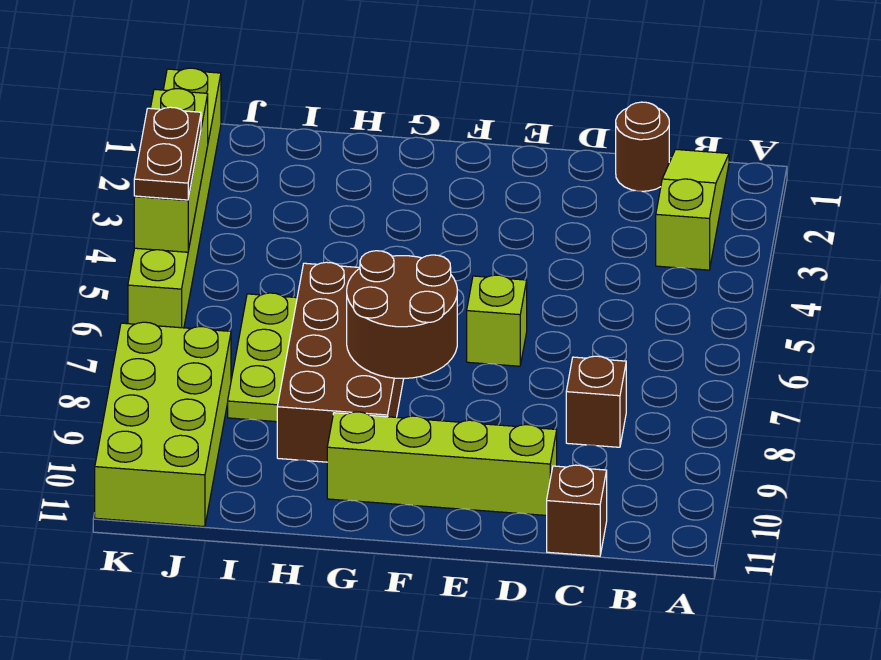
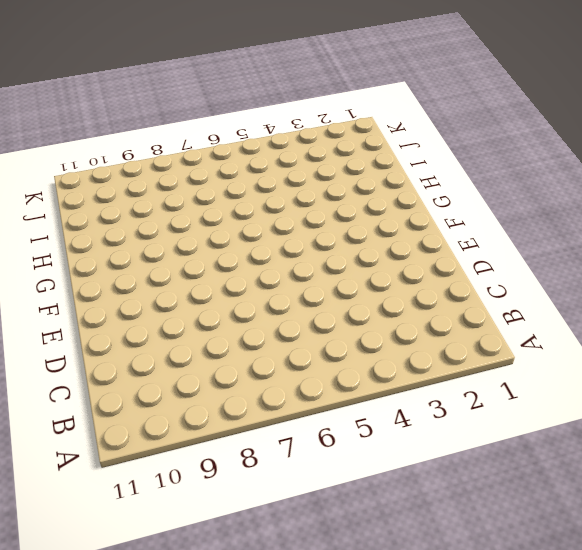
none -> lime 1x3 slope [656,149,729,270]
none -> brown 1x1 round brick [616,102,669,191]
none -> brown 1x1 brick [566,356,626,447]

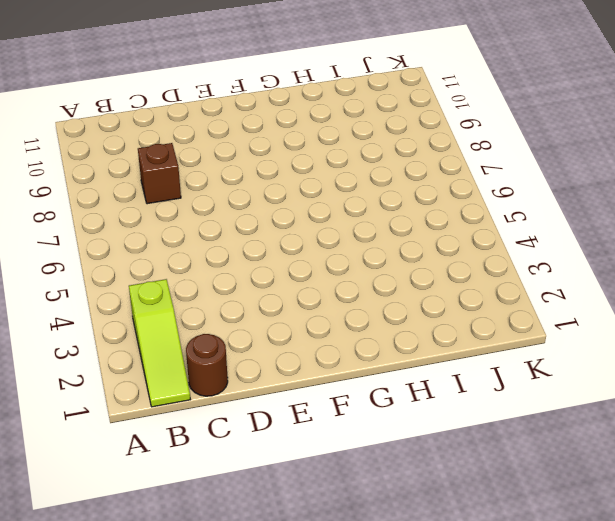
none -> brown 1x1 brick [547,465,607,556]
none -> lime 1x4 brick [327,412,557,515]
none -> lime 1x1 brick [467,275,527,366]

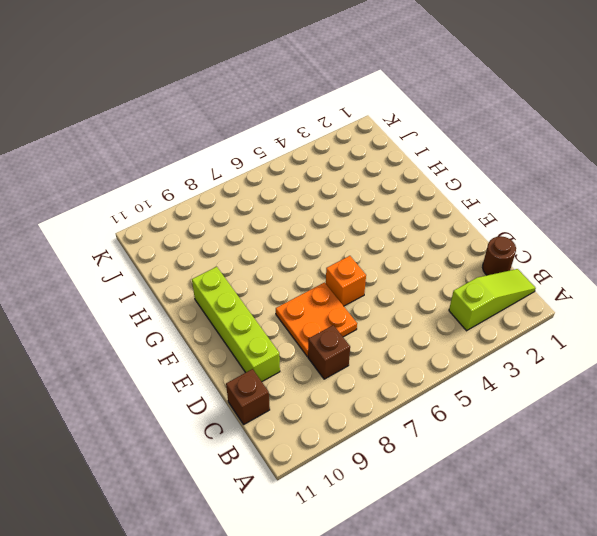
orange 2x2 plate [276,283,357,356] -> none
orange 1x1 brick [326,256,366,306] -> lime 1x1 brick [467,275,527,366]
none -> brown 2x4 brick [277,262,404,462]
none -> lime 1x3 plate [228,293,297,422]
none -> lime 2x4 brick [95,322,231,527]

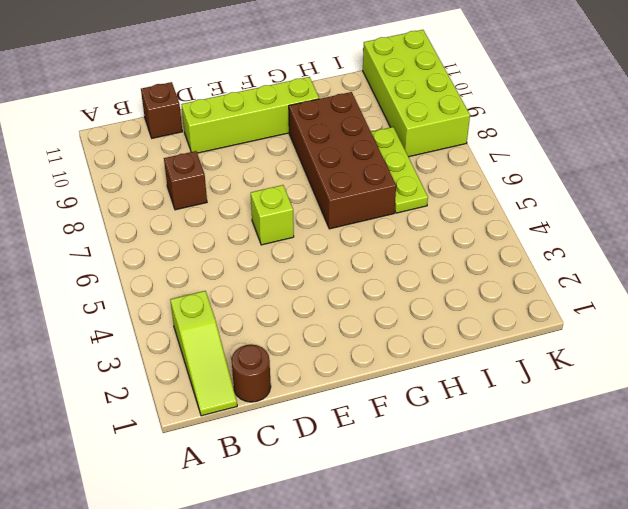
none -> lime 1x6 brick [128,68,221,328]
none -> brown 2x2 round brick [347,251,457,379]
none -> lime 1x3 brick [134,89,208,252]

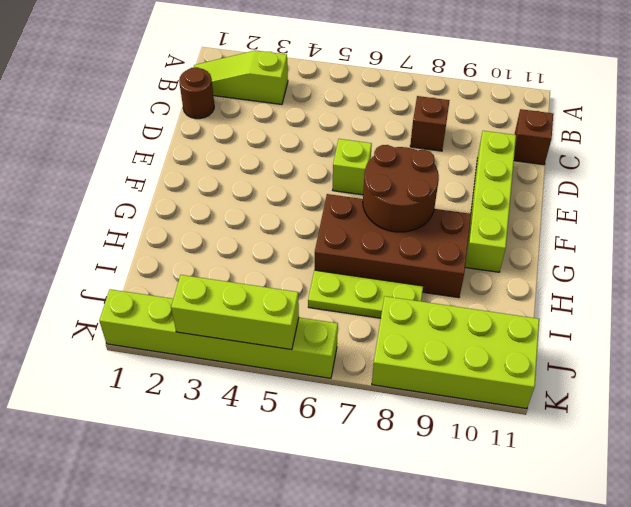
none -> brown 1x2 plate [134,107,201,200]

